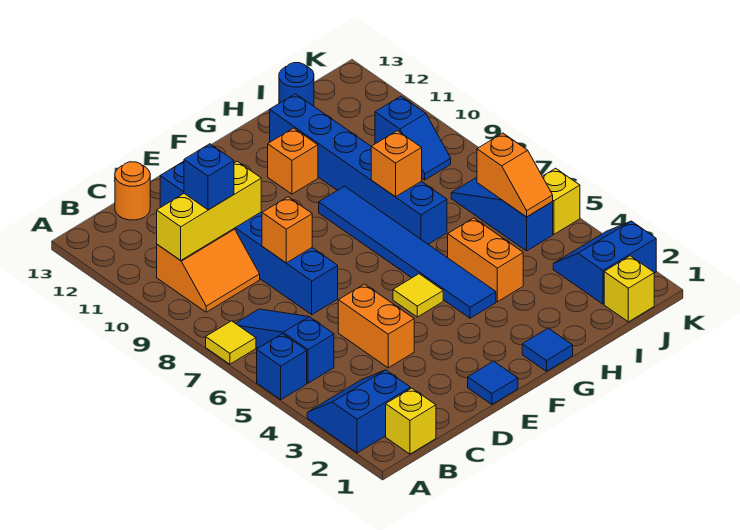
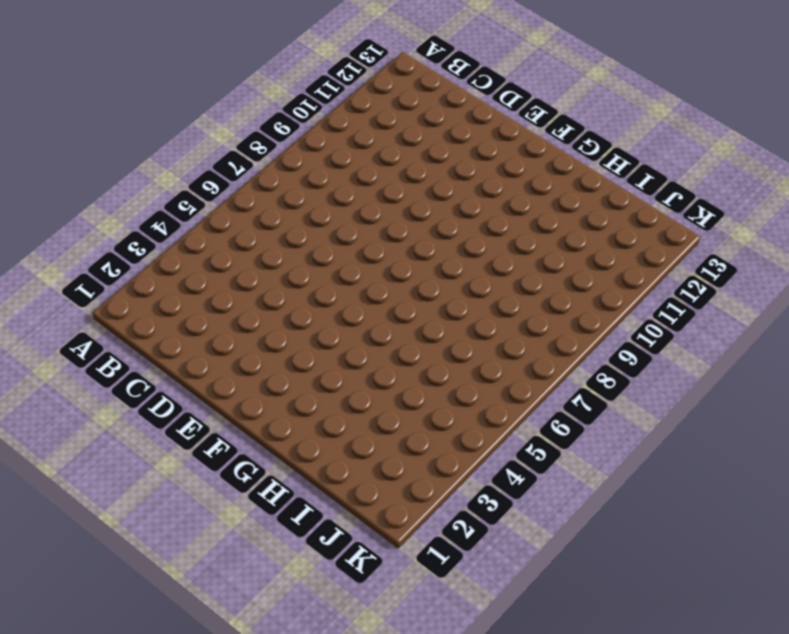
none -> blue 2x2 slope [307,370,410,453]
none -> blue 1x1 brick [257,334,307,400]
none -> yellow 1x1 tile [206,321,256,364]

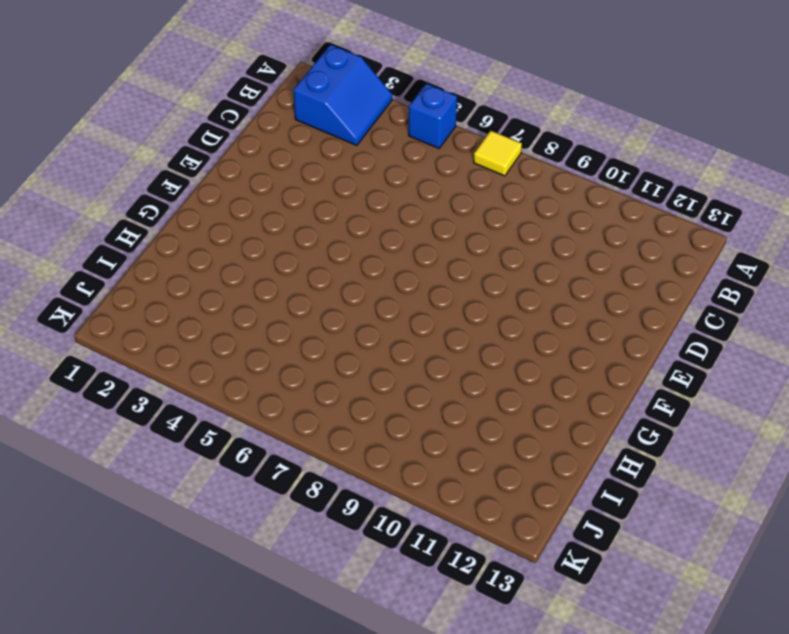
none -> yellow 1x1 brick [386,388,436,454]
none -> blue 1x3 slope [236,309,334,383]
none -> orange 2x2 slope [157,229,260,312]

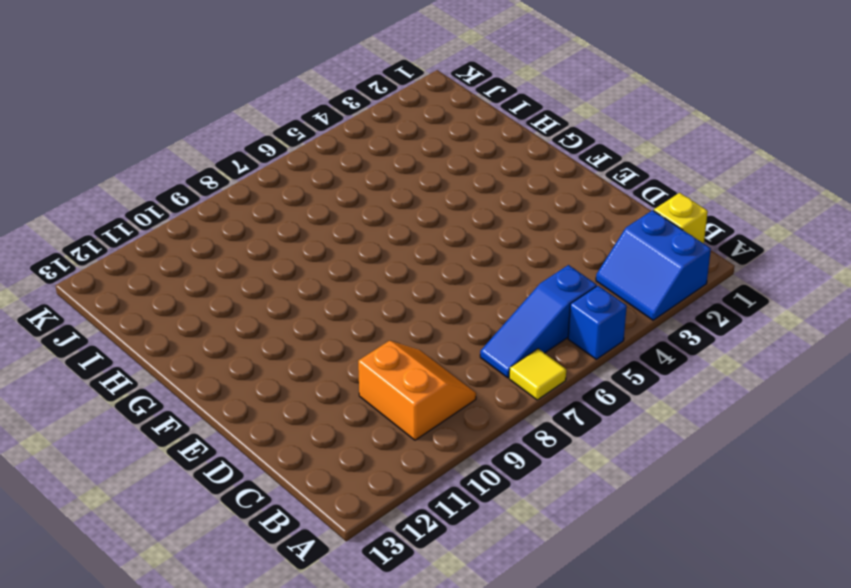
none -> orange 1x1 round brick [115,162,150,220]
none -> orange 1x2 brick [338,284,414,368]
none -> blue 1x6 brick [160,161,338,315]

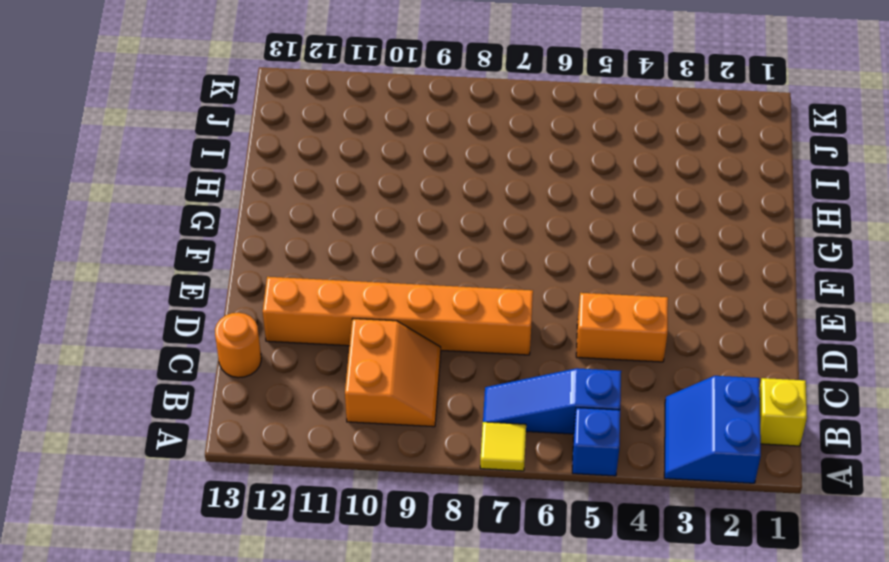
orange 1x6 brick [263,277,533,355] -> blue 1x6 brick [160,161,338,315]
none -> blue 1x1 tile [468,361,518,404]
none -> yellow 1x1 tile [393,274,443,317]
none -> blue 1x1 tile [522,328,573,371]

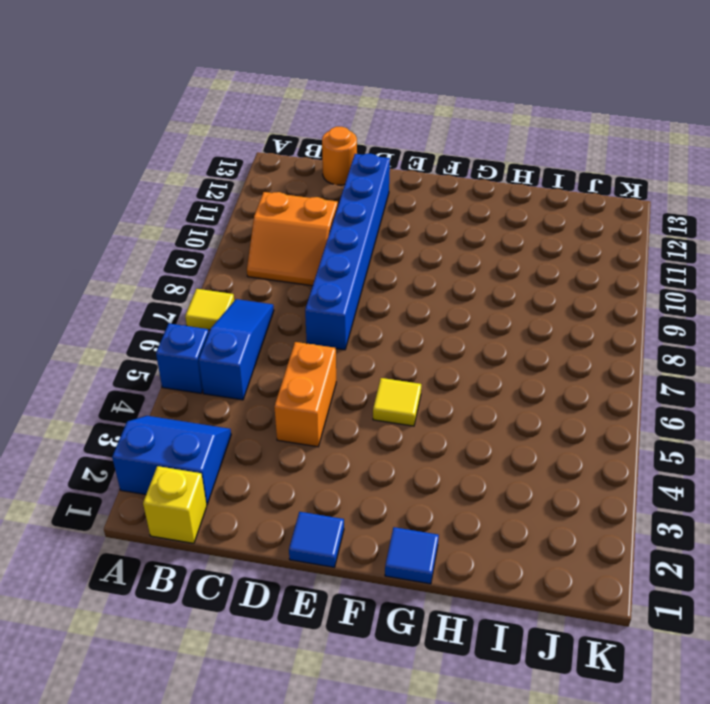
none -> blue 1x6 tile [319,186,496,318]
none -> orange 1x1 brick [268,128,318,194]
none -> orange 1x2 brick [448,218,523,302]

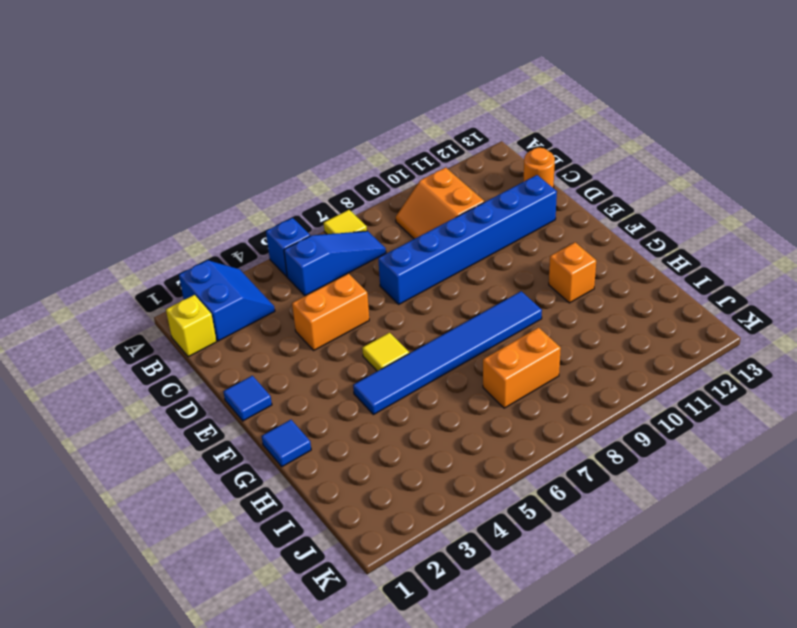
orange 1x2 brick [483,328,561,408] -> orange 1x2 brick moved to [448,218,523,302]
none -> blue 1x6 brick [270,94,447,244]
none -> blue 1x1 round brick [279,63,314,106]
none -> yellow 1x1 brick [604,256,654,322]

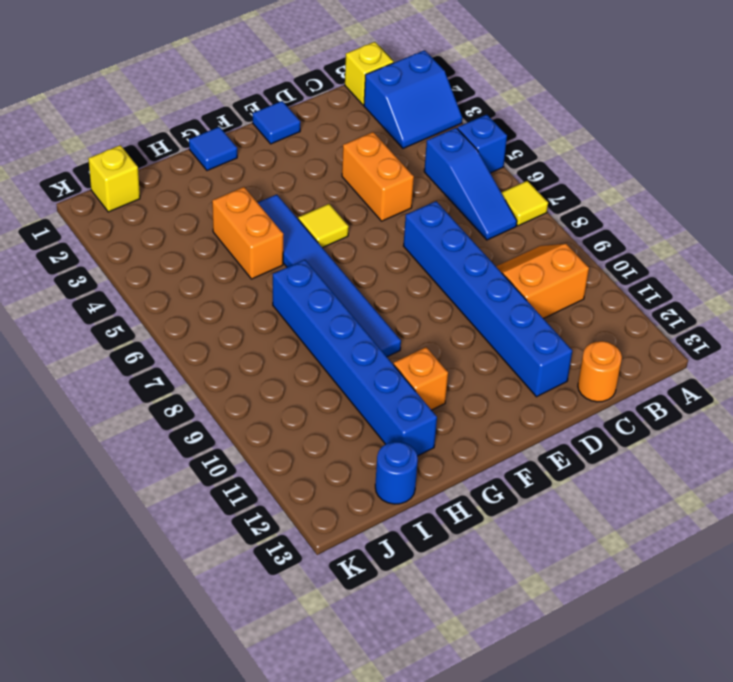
none -> blue 2x2 slope [553,221,656,304]
none -> blue 1x3 slope [451,177,553,251]
none -> blue 1x2 slope [375,96,451,180]

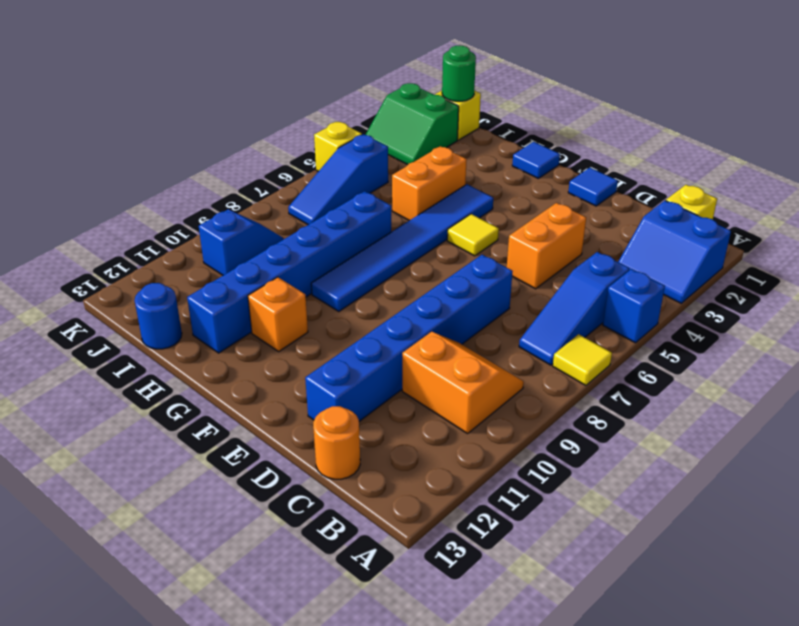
green 1x1 round brick [442,46,476,101] -> none
green 2x2 slope [366,83,459,165] -> blue 2x2 slope [553,221,656,304]
none -> yellow 1x3 brick [157,161,261,260]
none -> orange 1x1 brick [262,197,312,263]
none -> orange 1x1 brick [371,131,422,197]

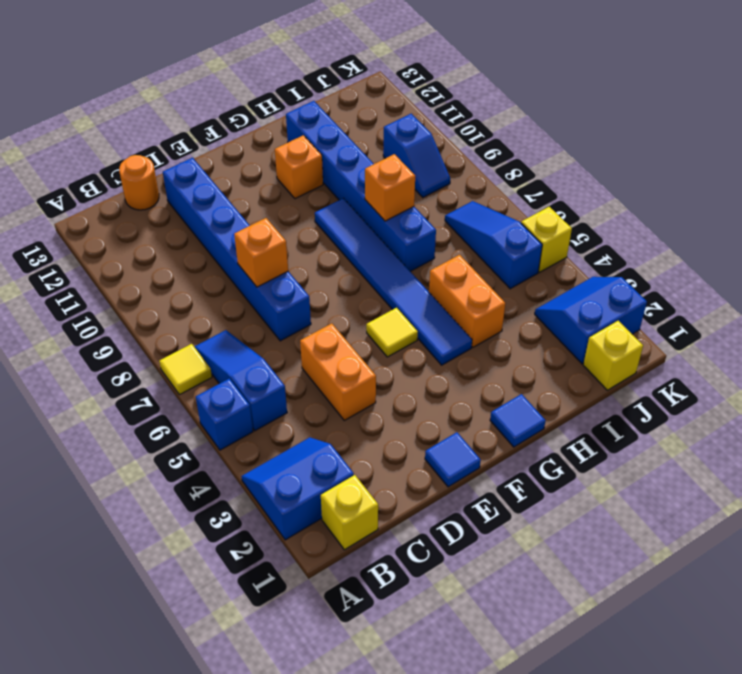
none -> orange 2x2 slope [157,229,260,312]
none -> blue 1x1 round brick [279,63,314,106]
none -> yellow 1x3 brick [157,161,261,260]

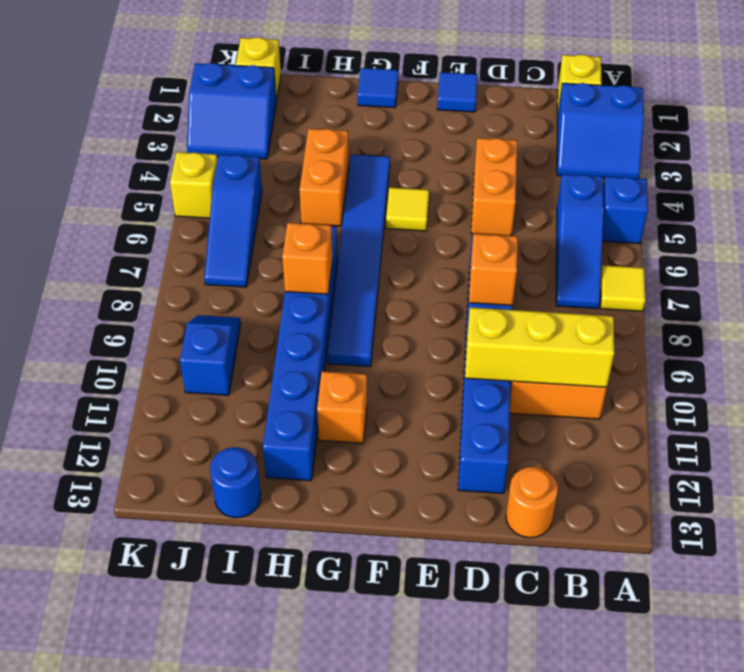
none -> orange 1x2 slope [477,133,553,217]
none -> blue 1x1 brick [184,144,234,210]

